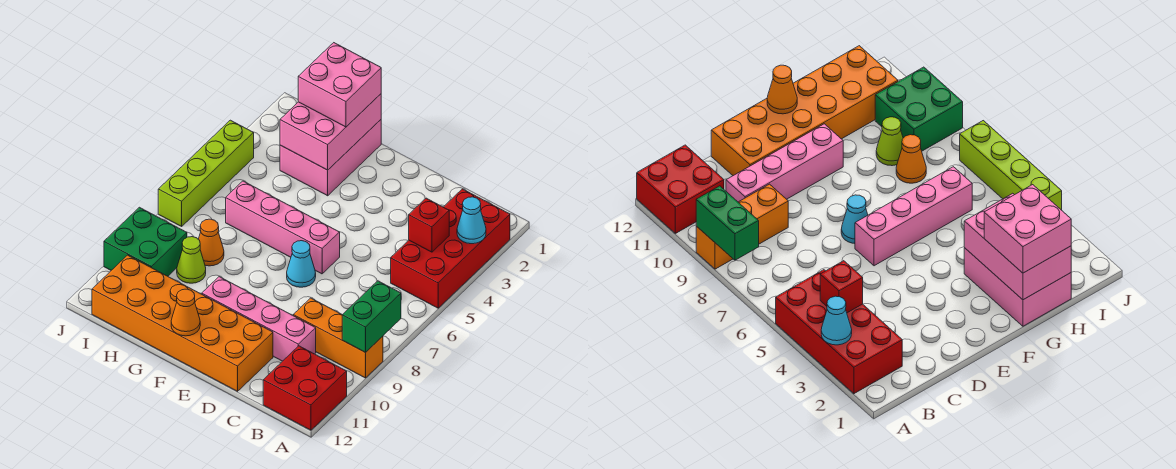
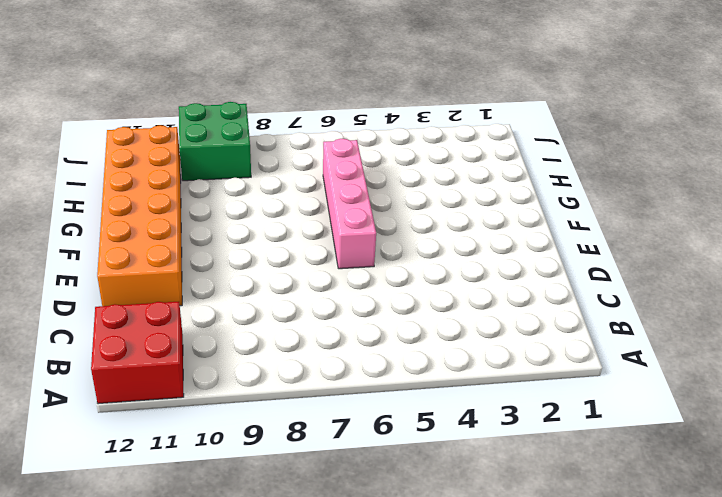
none -> red 2x4 brick [391,189,510,308]
none -> orange 1x3 brick [293,298,383,378]
none -> pink 1x4 brick [202,277,316,361]

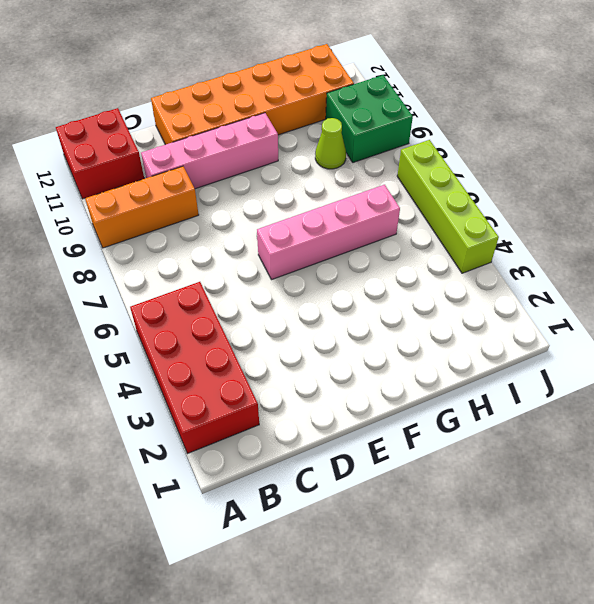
none -> cyan 1x1 cone [287,241,316,287]
none -> pink 2x3 brick [280,120,381,196]
none -> orange 1x1 cone [199,219,224,266]

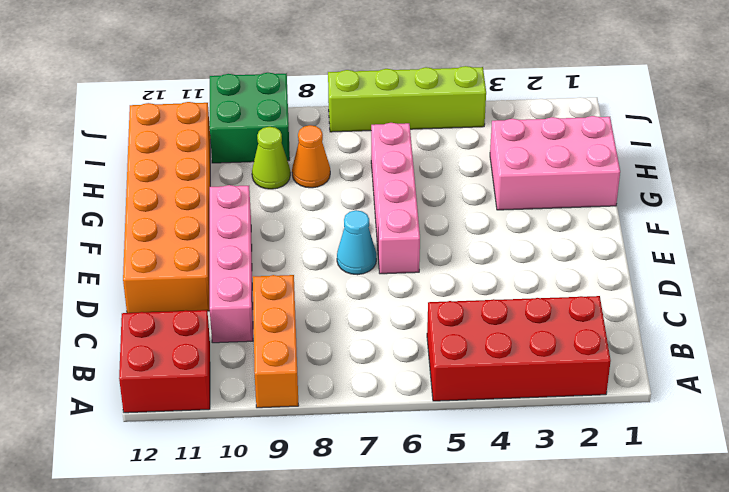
none -> cyan 1x1 cone [457,197,486,244]
none -> green 1x2 brick [342,281,401,352]
none -> red 1x1 brick [409,198,449,252]

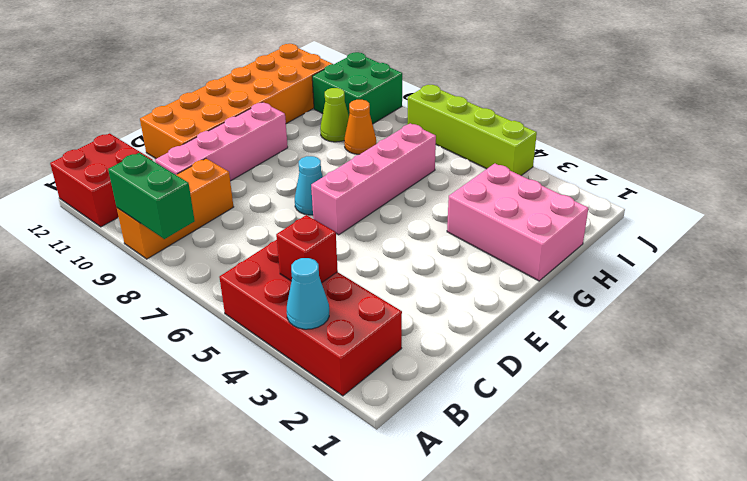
none -> orange 1x1 cone [171,289,200,336]
none -> pink 2x3 brick [280,94,381,170]
none -> pink 2x2 brick [298,43,381,127]

